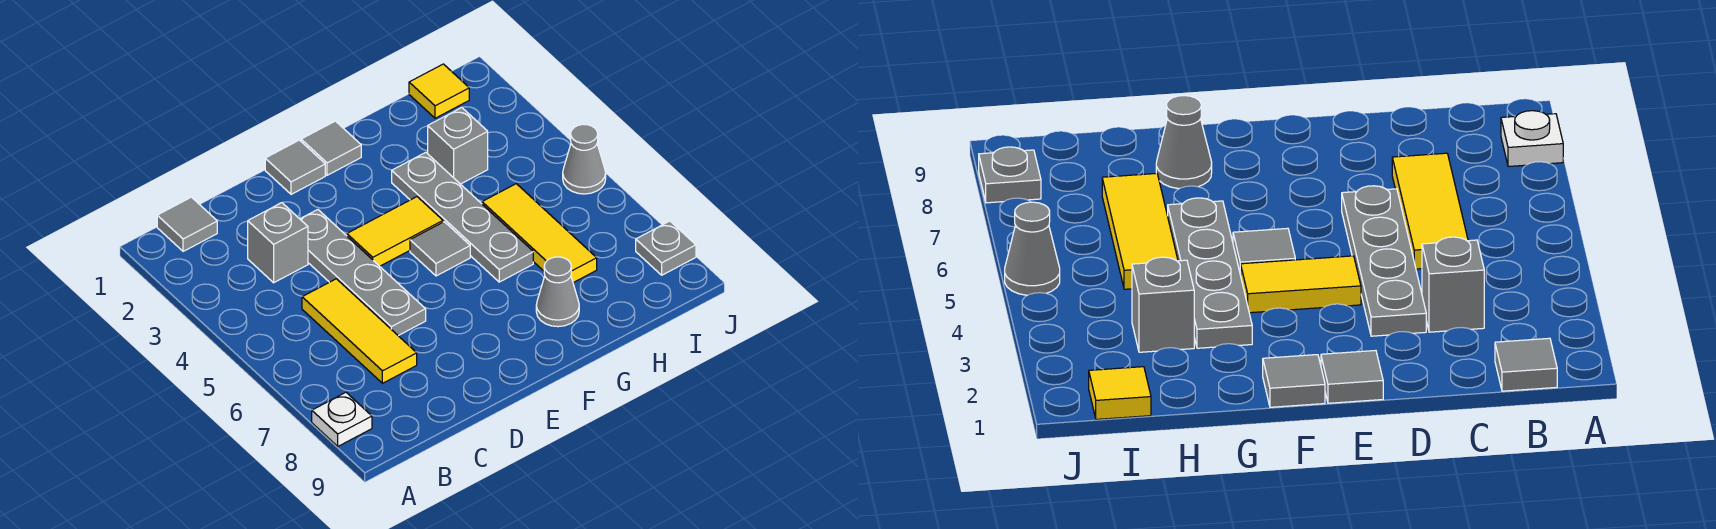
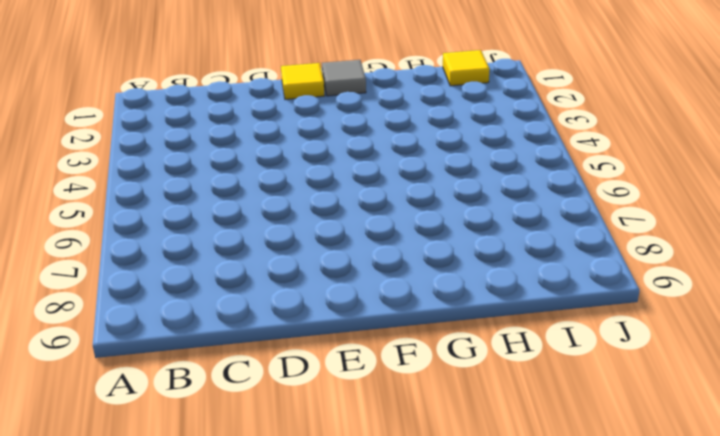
yellow 1x1 tile [281,63,325,99] -> grey 1x1 tile [265,140,325,194]
none -> white 1x1 plate [312,392,372,446]
none -> grey 1x1 tile [157,197,217,251]
none -> grey 1x1 brick [248,203,308,283]

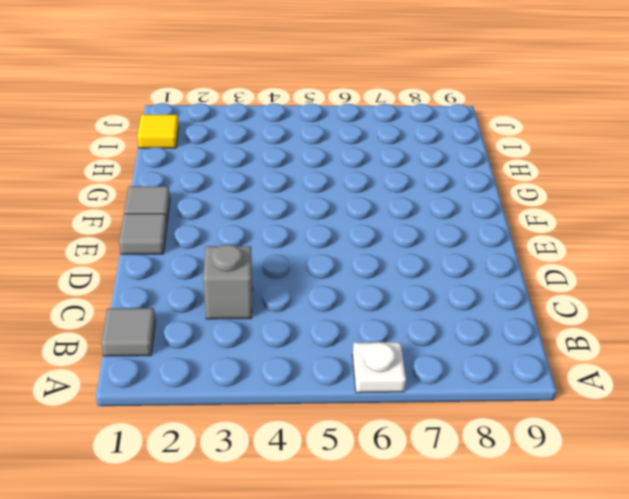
white 1x1 plate [352,342,406,393] -> white 1x1 plate moved to [312,392,372,446]
none -> yellow 1x3 tile [302,279,417,383]
none -> grey 1x4 plate [300,210,426,336]
none -> yellow 1x2 tile [347,197,443,266]

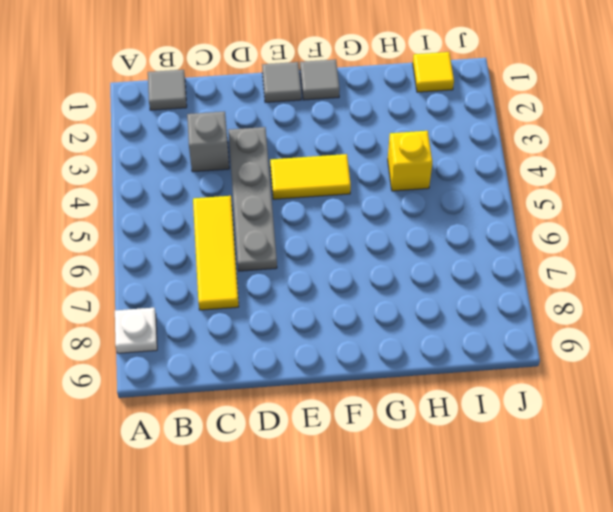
yellow 1x1 brick [388,131,432,191] -> none
none -> grey 1x1 tile [410,222,470,276]
none -> grey 1x4 plate [392,152,533,282]
none -> grey 1x1 cone [536,257,579,327]

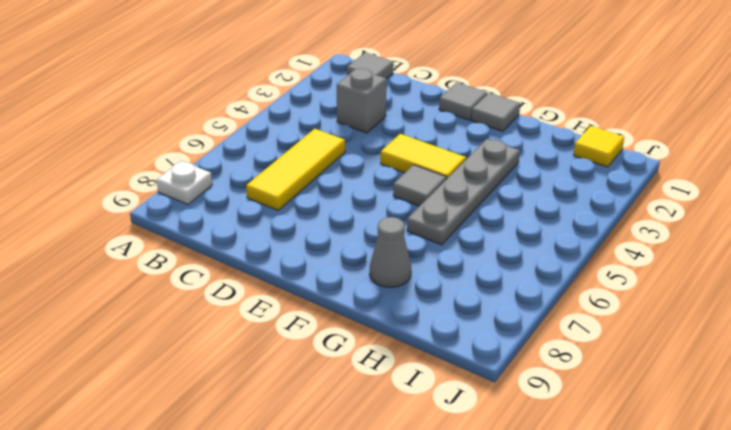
none -> grey 1x4 plate [300,210,426,336]
none -> grey 1x1 brick [428,107,488,184]
none -> yellow 1x3 tile [482,184,597,283]

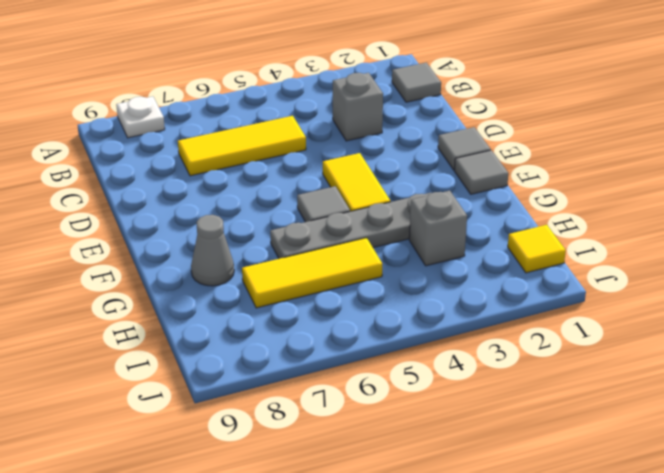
none -> grey 1x4 plate [300,210,426,336]
none -> grey 1x1 cone [563,124,606,194]
none -> grey 1x1 plate [636,221,696,275]

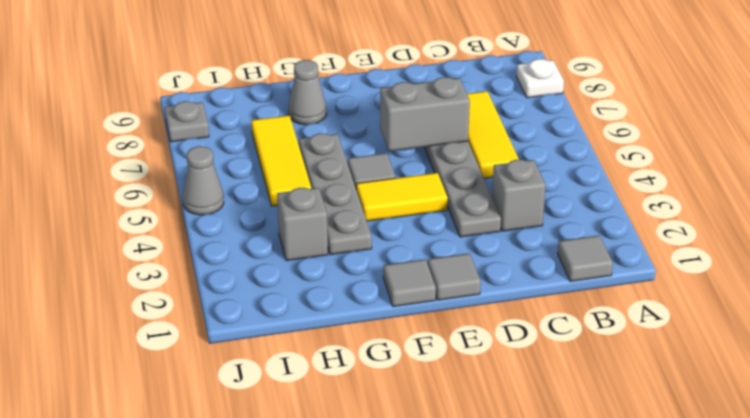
grey 1x2 brick [380,77,470,151] -> none
none -> yellow 1x1 tile [409,64,469,118]

